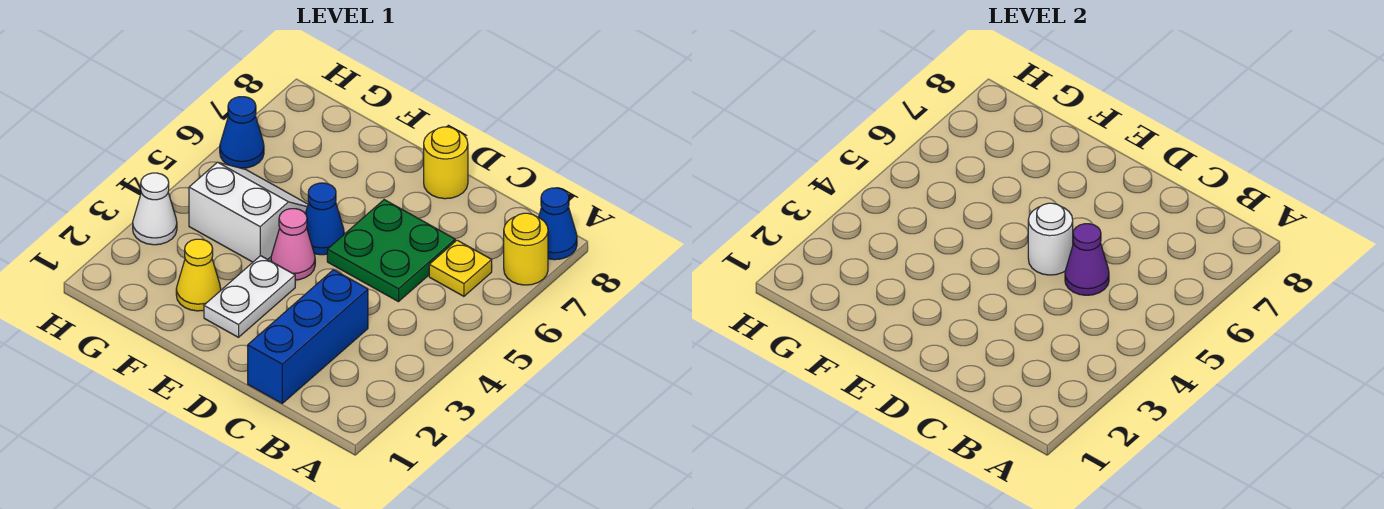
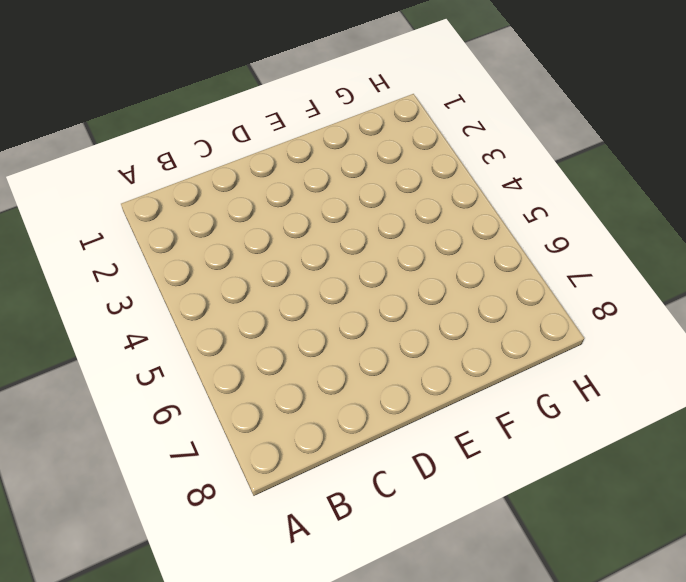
none -> yellow 1x1 round brick [504,213,548,285]
none -> blue 1x1 cone [539,188,577,260]
none -> yellow 1x1 plate [429,240,492,296]

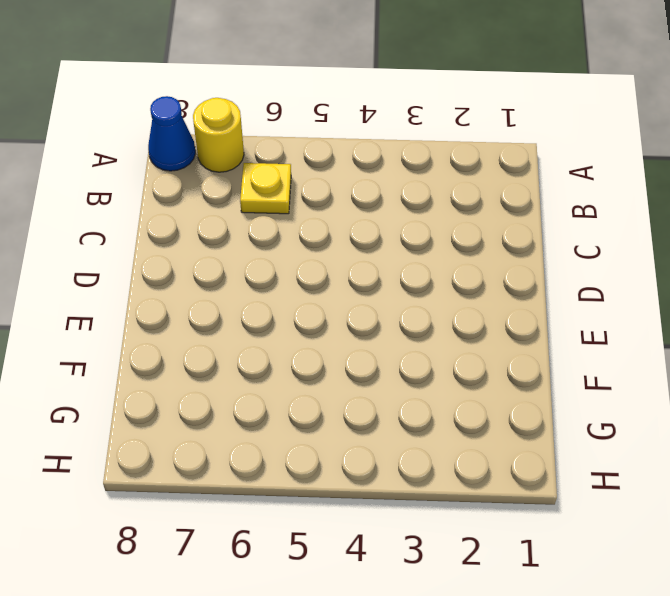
none -> blue 1x3 brick [248,270,368,403]
none -> green 2x2 plate [327,200,455,302]
none -> yellow 1x1 round brick [424,127,468,199]

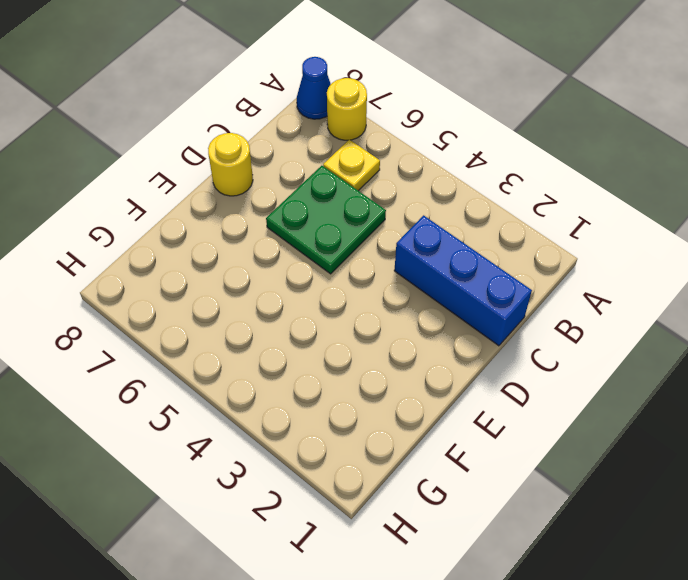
none -> white 1x2 plate [204,256,295,337]
none -> pink 1x1 cone [271,209,315,280]
none -> blue 1x1 cone [305,183,344,255]

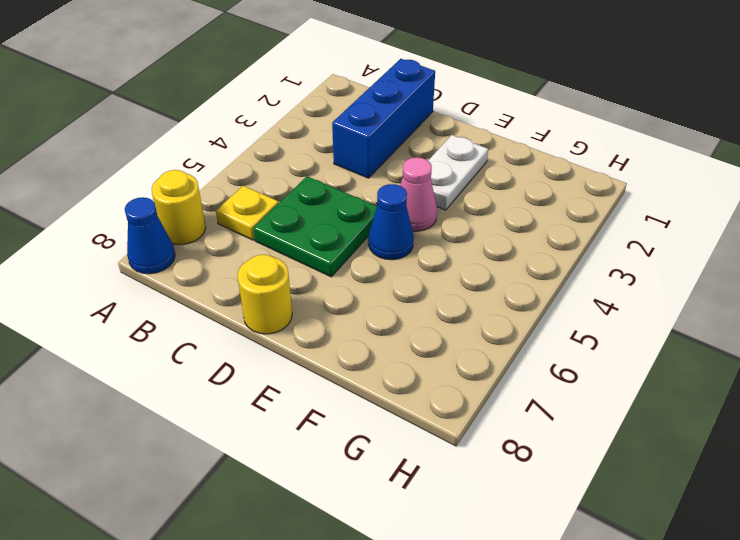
none -> yellow 1x1 cone [176,239,221,311]
none -> white 2x2 slope [189,162,308,262]
none -> white 1x1 cone [133,173,177,245]

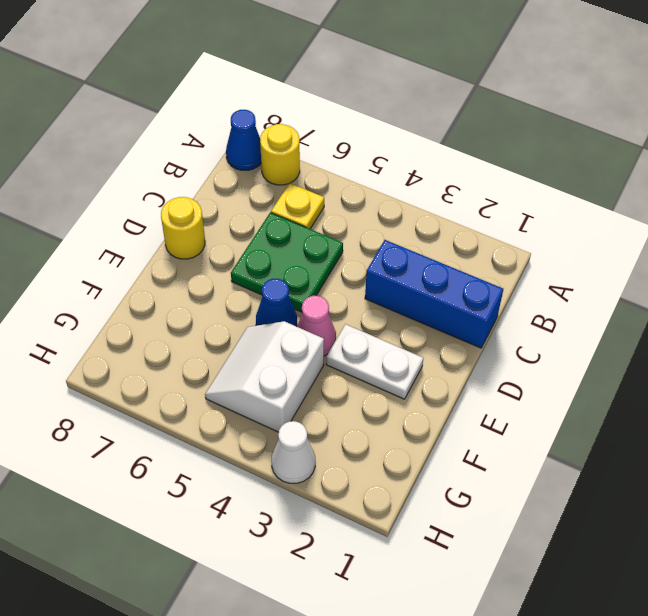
none -> yellow 1x1 cone [176,239,221,311]
none -> blue 1x1 cone [220,97,264,168]
none -> purple 1x1 cone [1065,224,1109,295]

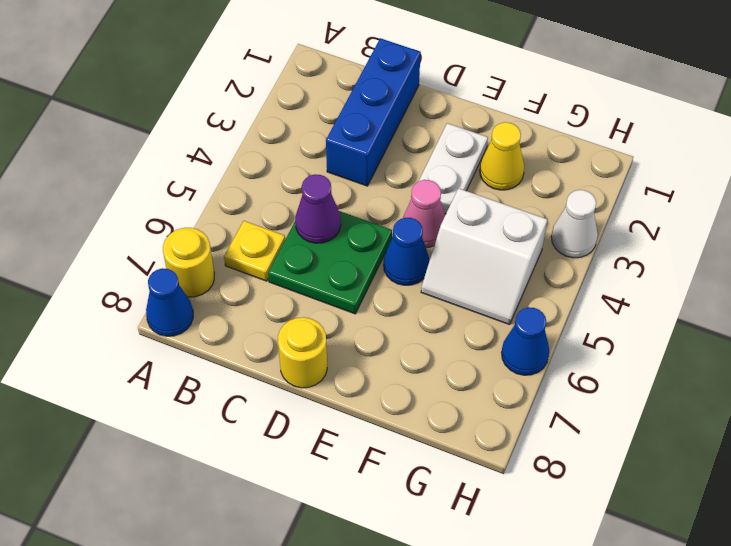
none -> white 1x1 round brick [1028,203,1073,275]

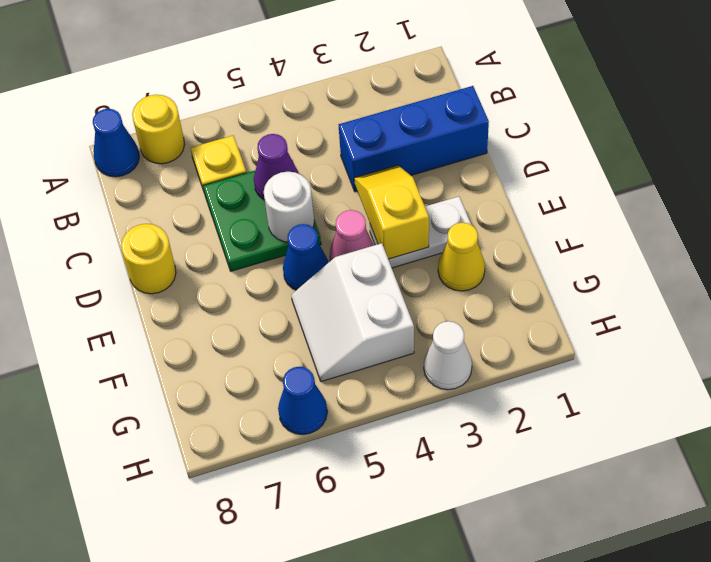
yellow 1x2 slope [354,165,429,259] -> none

